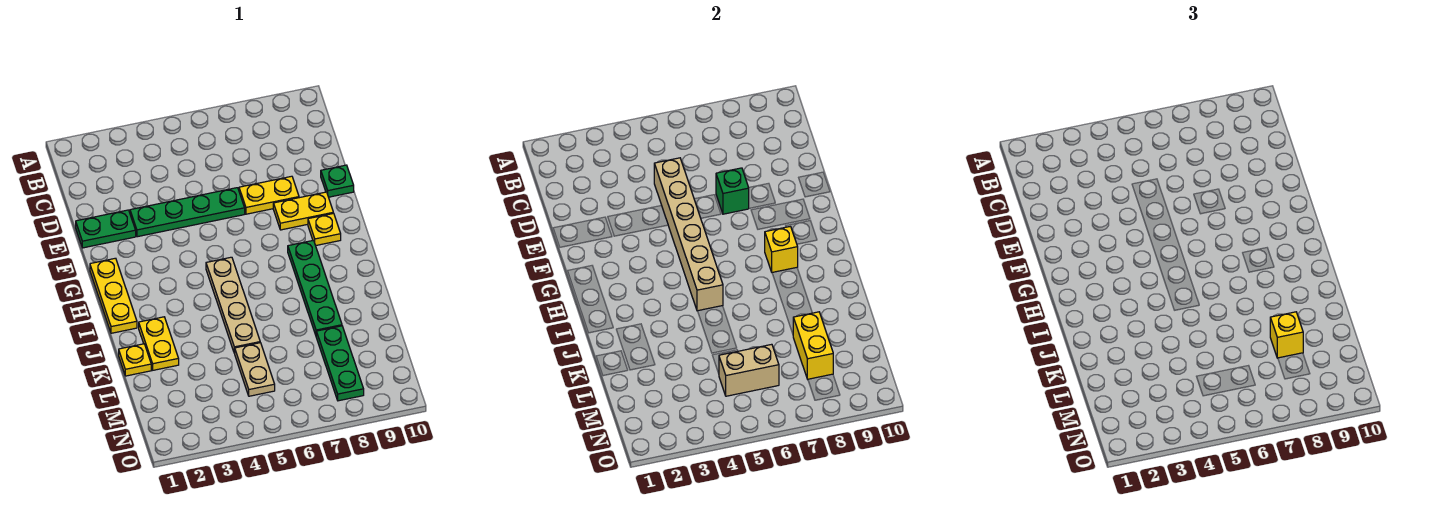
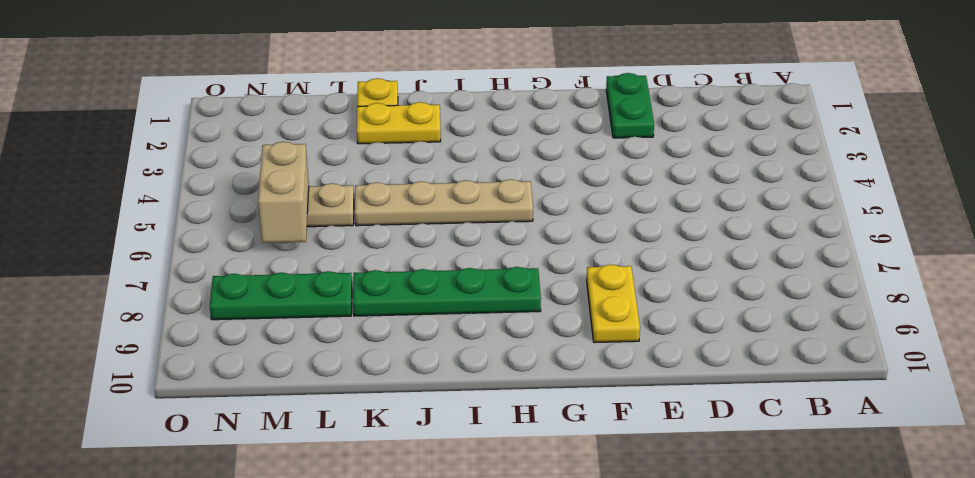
none -> green 1x4 plate [130,188,245,237]
none -> yellow 1x2 plate [239,176,299,214]
none -> green 1x1 plate [321,165,354,197]

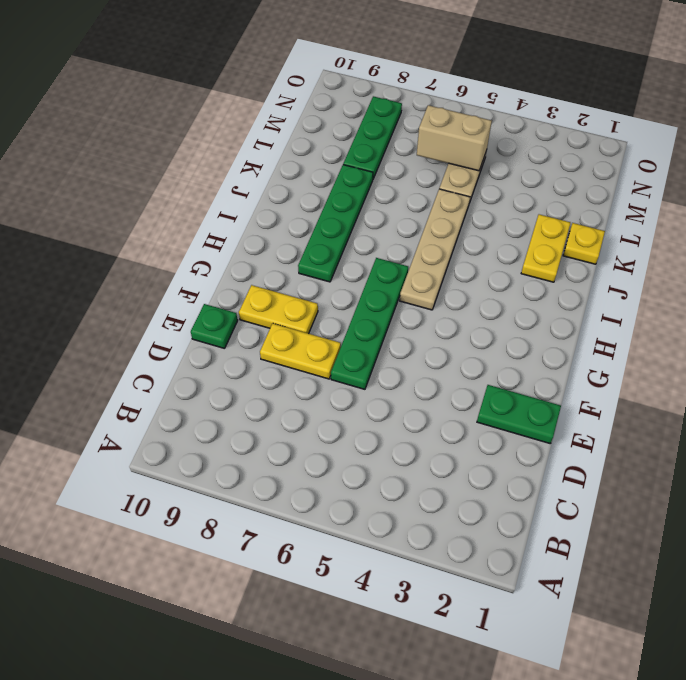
green 1x4 plate [331,258,408,389] -> green 1x4 plate turned to [130,188,245,237]
none -> yellow 1x3 plate [90,258,137,333]
none -> yellow 1x1 plate [308,213,341,246]
none -> tan 1x6 brick [654,158,723,311]

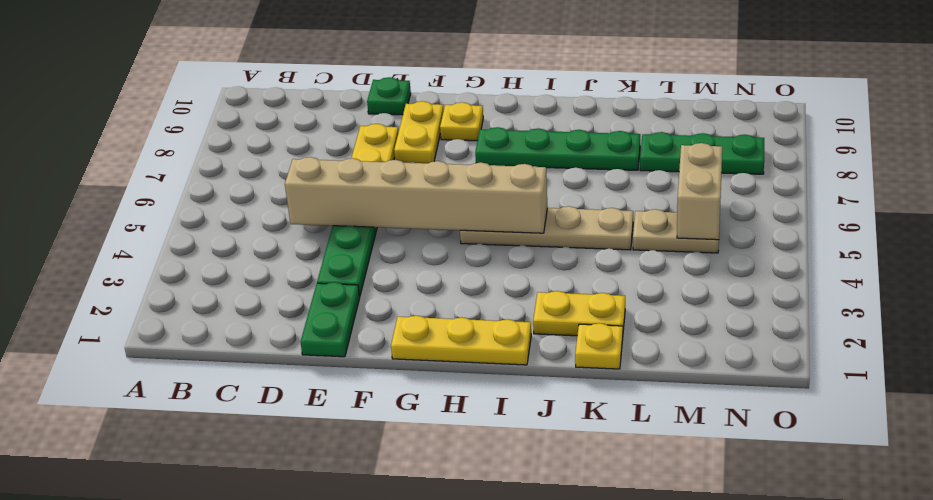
none -> green 1x1 brick [716,168,749,214]
none -> yellow 1x1 brick [765,226,798,272]
none -> yellow 1x2 brick [793,312,833,379]

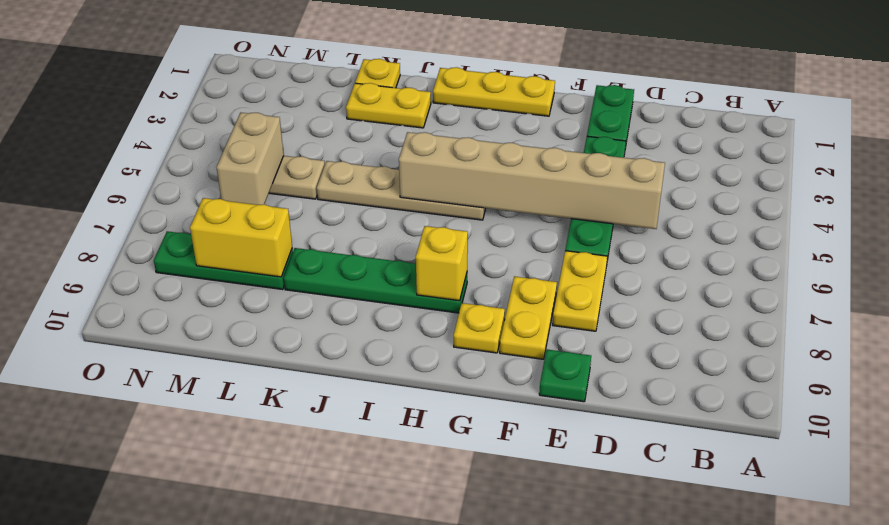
none -> green 1x1 brick [716,168,749,214]
none -> yellow 1x1 brick [1270,312,1303,358]

